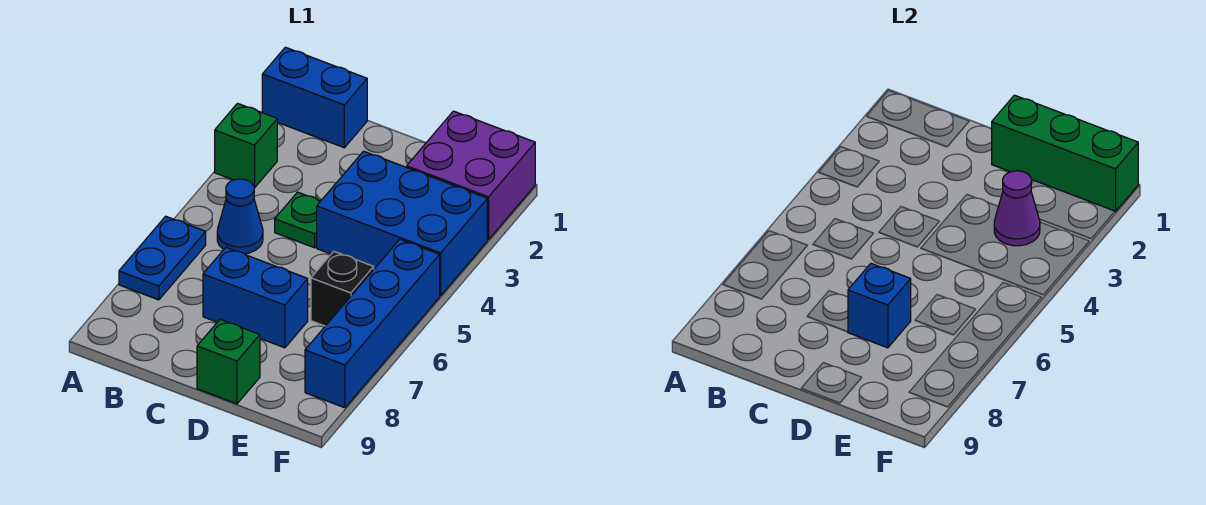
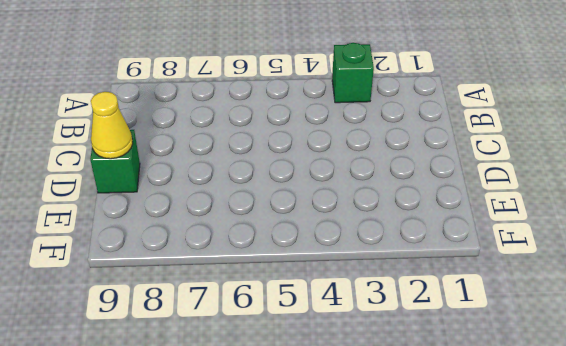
yellow 1x1 cone [91,92,133,159] -> none
none -> blue 1x2 brick [262,47,367,148]
none -> blue 1x2 plate [119,216,206,300]
none -> blue 1x1 cone [217,179,263,254]

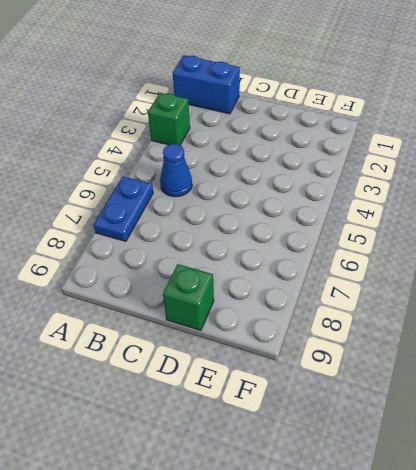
none -> green 1x1 plate [275,192,320,248]
none -> blue 1x2 brick [203,248,308,348]
none -> blue 2x3 brick [317,151,487,296]

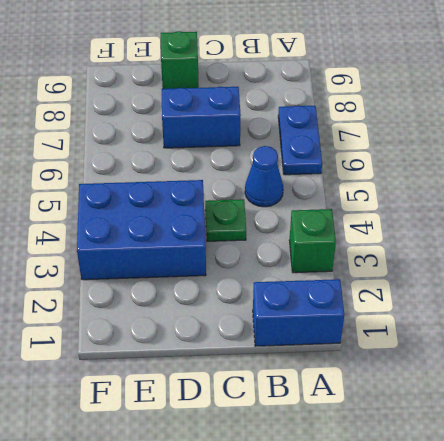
none -> purple 2x2 brick [407,111,535,240]
none -> black 1x1 brick [311,251,374,326]
none -> blue 1x4 brick [305,239,440,408]

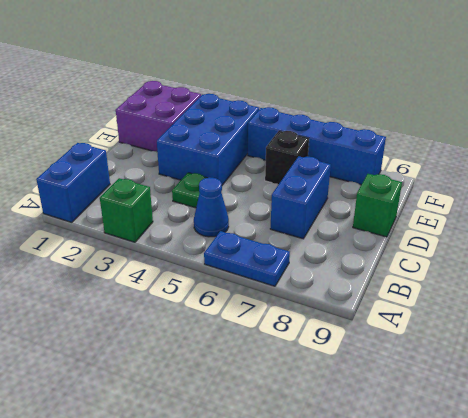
none -> green 1x3 brick [992,95,1138,212]
none -> blue 1x1 brick [848,264,911,348]
none -> purple 1x1 cone [994,171,1040,246]

